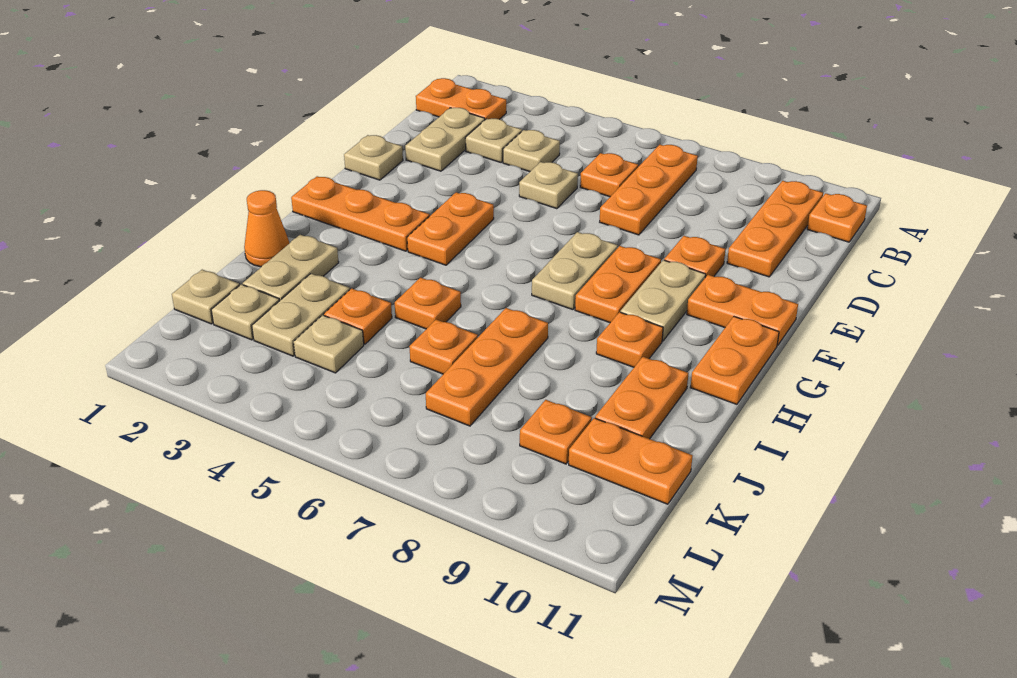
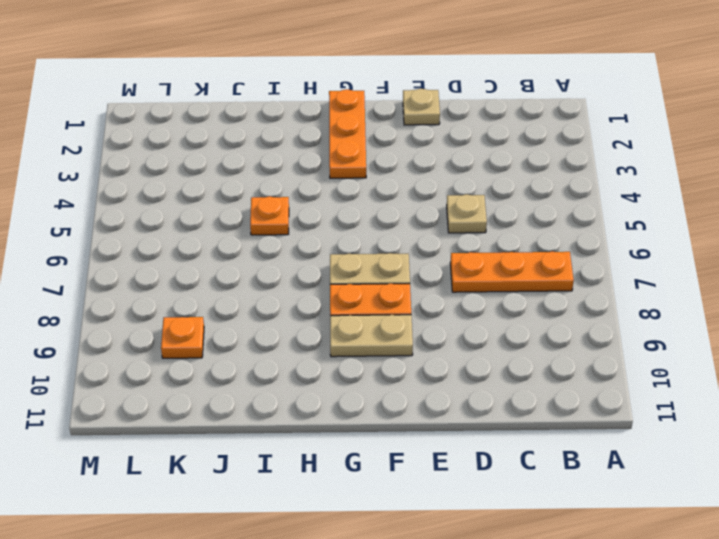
none -> orange 1x2 plate [416,78,506,120]
none -> orange 1x3 plate [727,181,823,277]
none -> orange 1x1 plate [807,193,867,242]
none -> tan 1x2 plate [405,108,485,171]

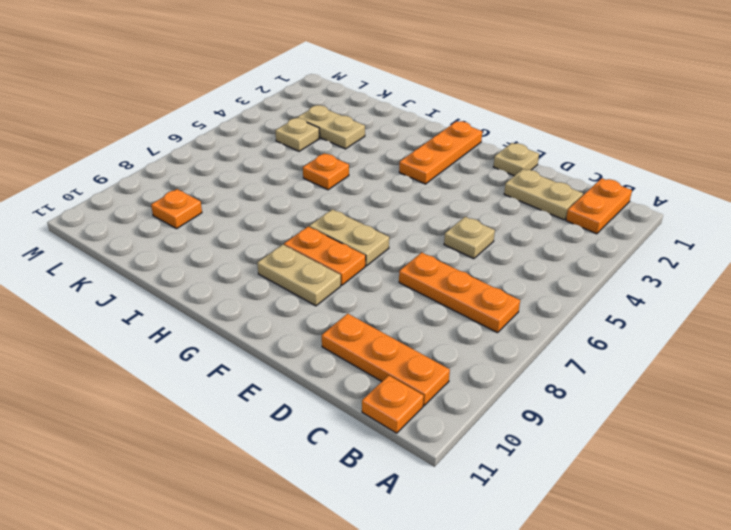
none -> tan 1x1 plate [465,119,522,162]
none -> tan 1x1 plate [503,130,560,172]
none -> orange 1x1 plate [580,153,638,197]
none -> orange 1x1 plate [664,236,726,277]

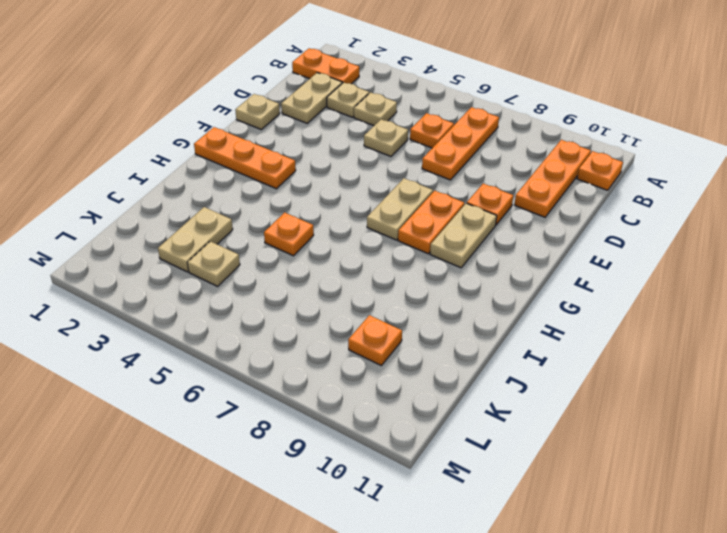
none -> orange 1x2 plate [407,192,494,265]
none -> orange 1x2 plate [687,275,798,346]
none -> orange 1x2 plate [690,317,779,404]
none -> orange 1x1 plate [596,312,663,367]

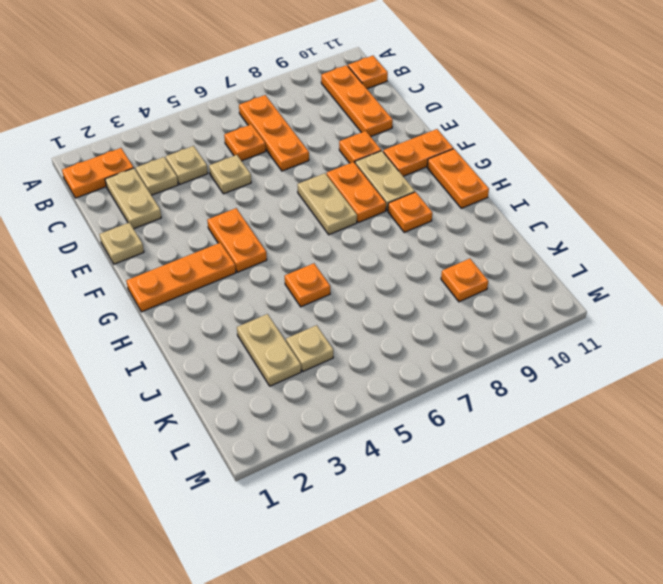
none -> orange 1x1 cone [244,190,289,267]
none -> tan 1x2 plate [243,235,339,300]
none -> orange 1x3 plate [426,308,548,426]
none -> orange 1x2 plate [595,357,688,439]

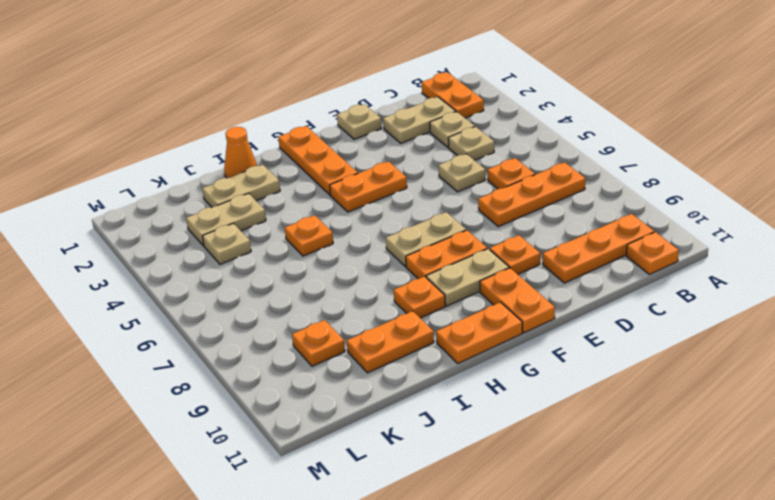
none -> orange 1x3 plate [426,308,548,426]
none -> orange 1x1 plate [324,288,392,344]
none -> orange 1x1 plate [409,319,478,374]
none -> tan 1x1 plate [172,270,239,324]

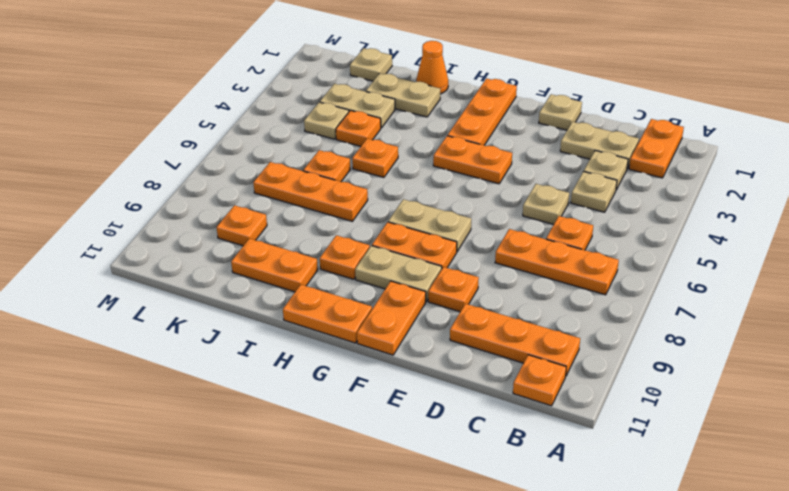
none -> tan 1x1 plate [211,284,280,340]
none -> orange 1x2 plate [569,418,693,504]

